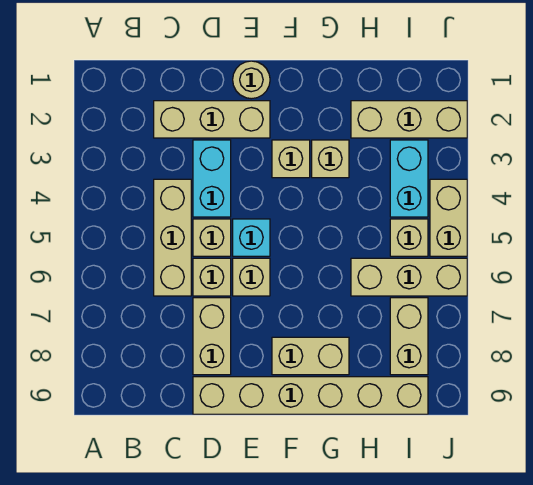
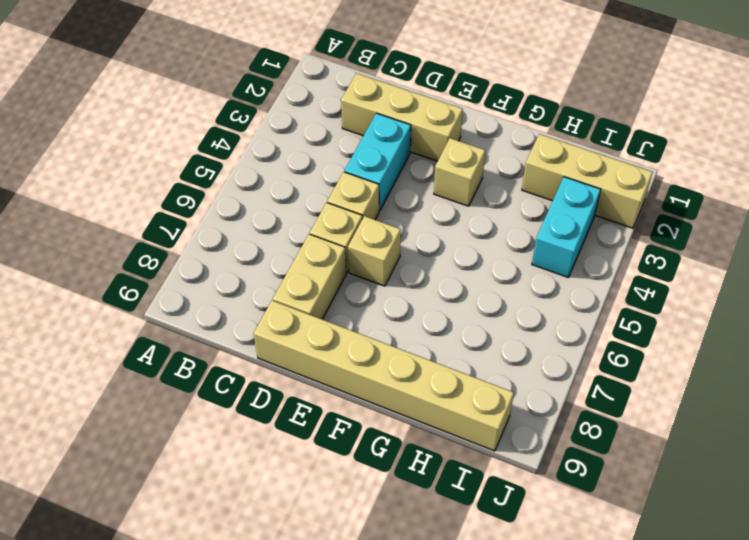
none -> tan 1x3 brick [154,179,191,296]
none -> tan 1x1 round brick [233,61,270,99]
none -> cyan 1x1 brick [233,219,270,256]

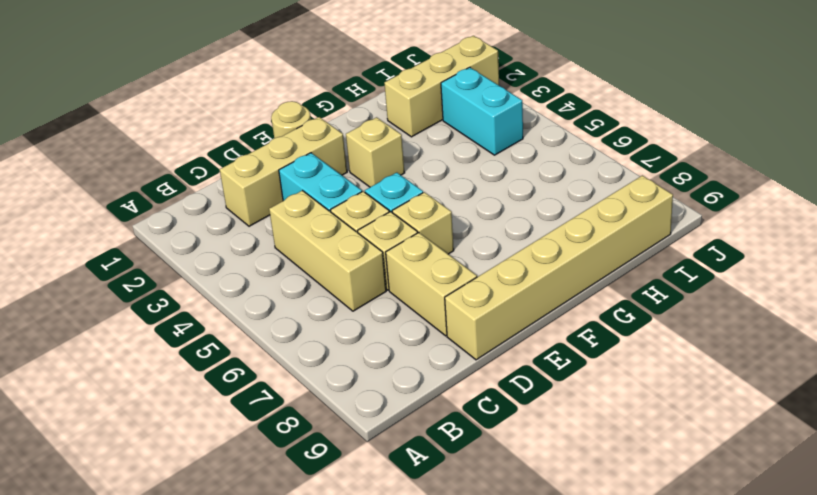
none -> tan 1x2 brick [272,337,349,375]
none -> tan 1x1 brick [312,140,349,178]
none -> tan 1x3 brick [351,258,467,296]

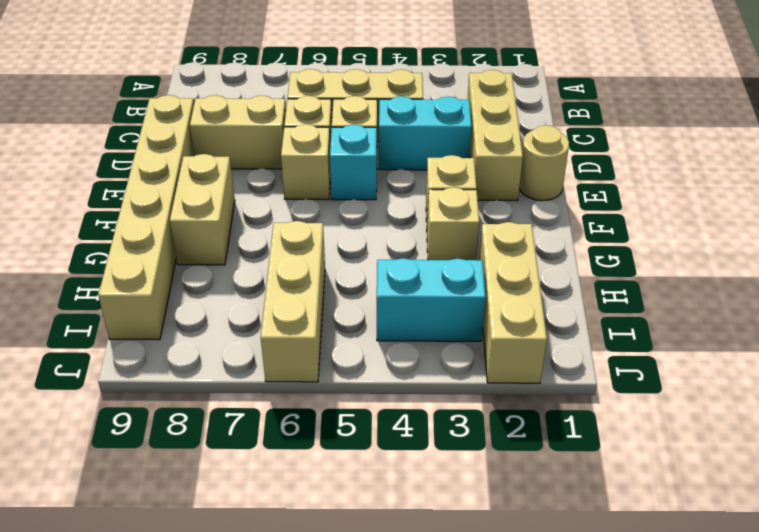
none -> tan 1x1 brick [390,219,428,256]
none -> tan 1x2 brick [390,298,428,375]
none -> tan 1x2 brick [430,179,467,256]

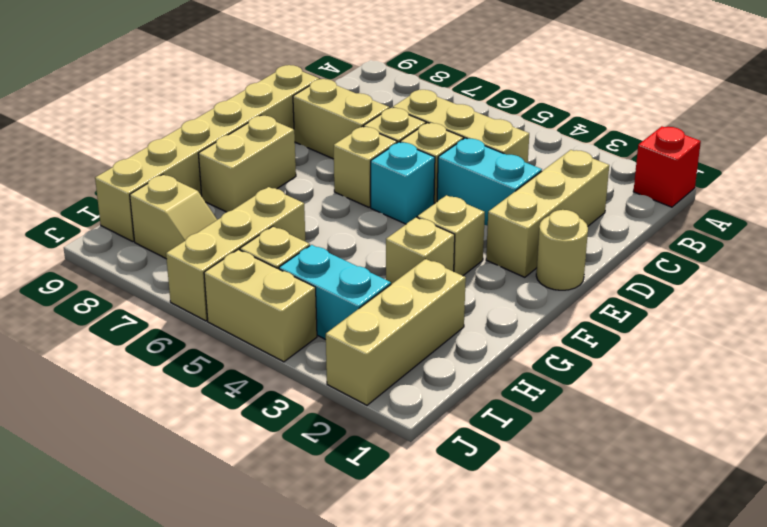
red 1x1 brick [633,126,701,207] -> none
tan 1x2 slope [130,175,217,258] -> tan 1x2 brick [390,298,428,375]

